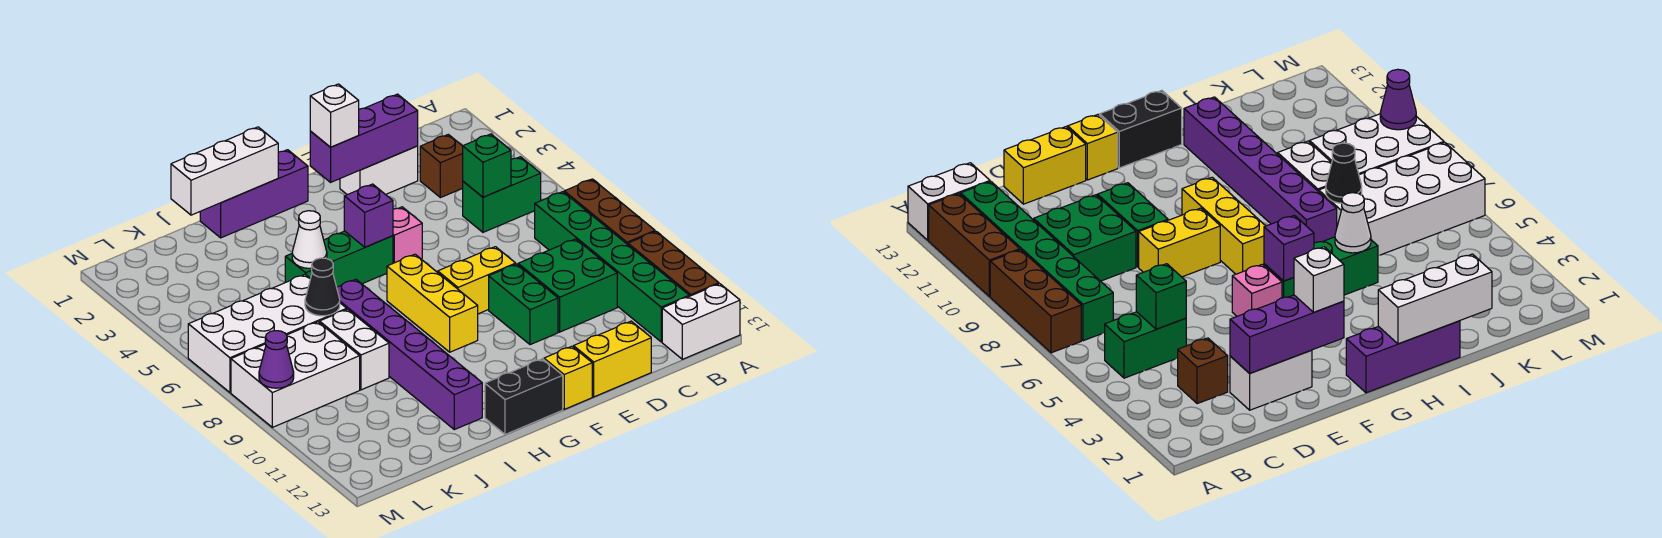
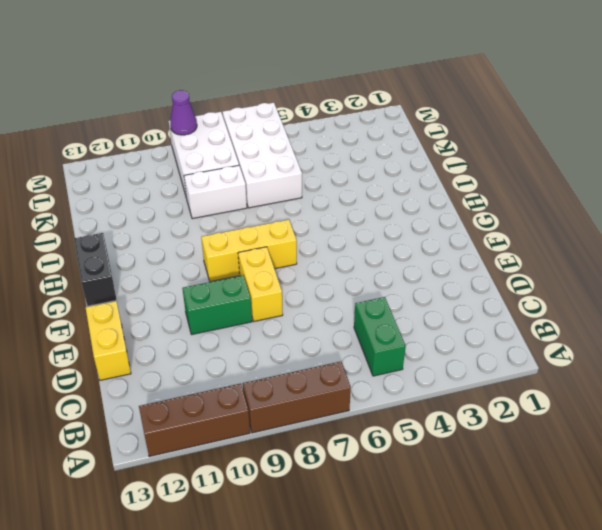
none -> white 1x2 brick [662,284,740,359]
none -> green 1x6 brick [535,192,689,342]
none -> brown 1x1 brick [420,134,463,198]

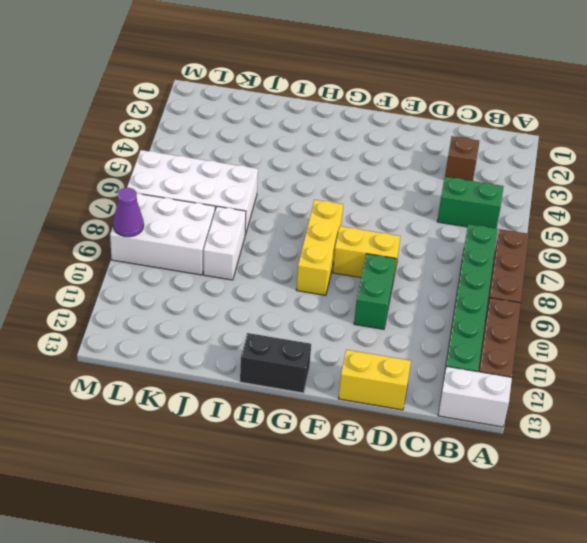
none -> green 2x2 brick [518,239,617,332]
none -> white 1x2 brick [340,146,418,195]
none -> pink 1x1 brick [393,207,422,263]

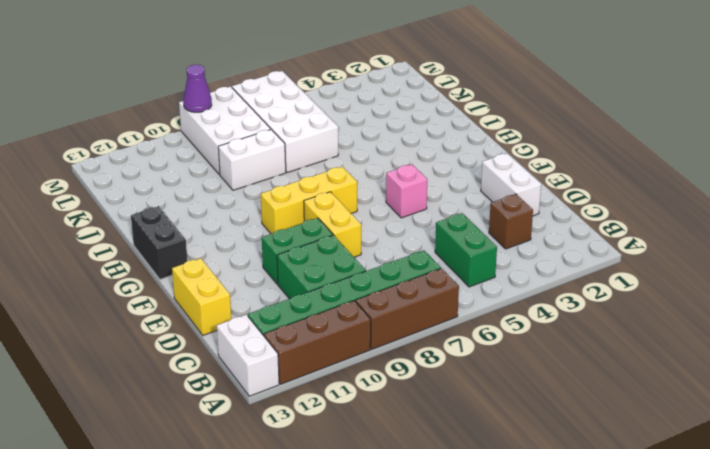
none -> yellow 1x1 brick [544,346,592,409]
none -> purple 1x3 brick [200,150,308,238]
none -> green 1x3 brick [285,231,393,287]

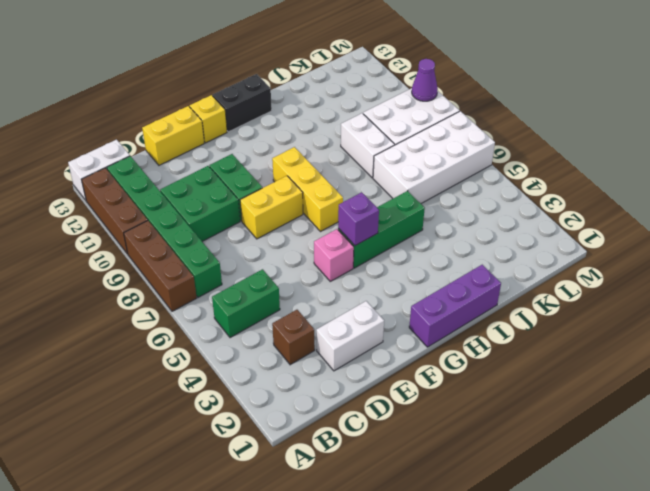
none -> purple 1x6 brick [337,279,482,430]
none -> green 1x1 brick [463,134,511,197]
none -> purple 1x3 brick [310,94,418,182]

